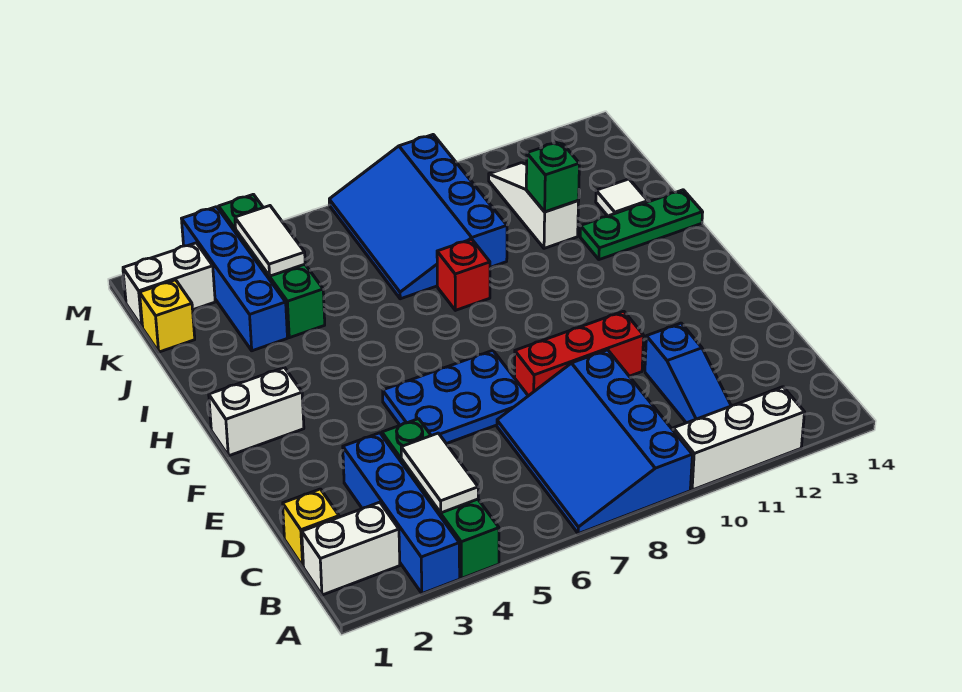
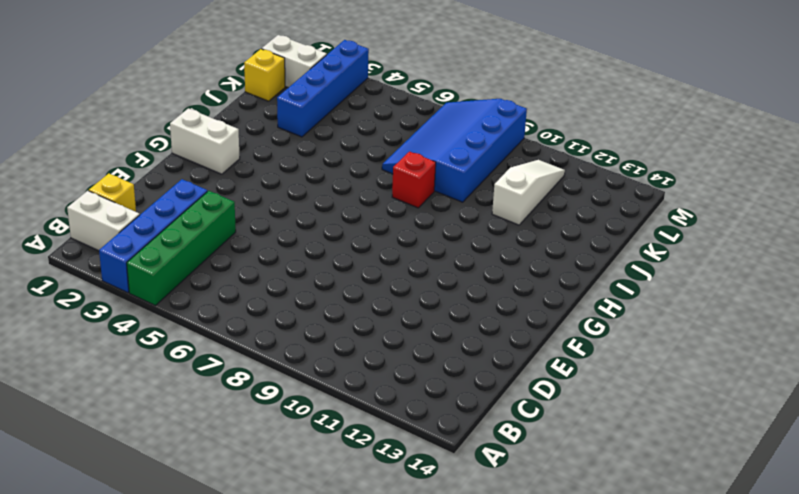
none -> blue 3x4 slope [497,350,692,534]
none -> white 1x3 brick [673,387,804,490]
none -> blue 1x3 slope [645,323,731,423]

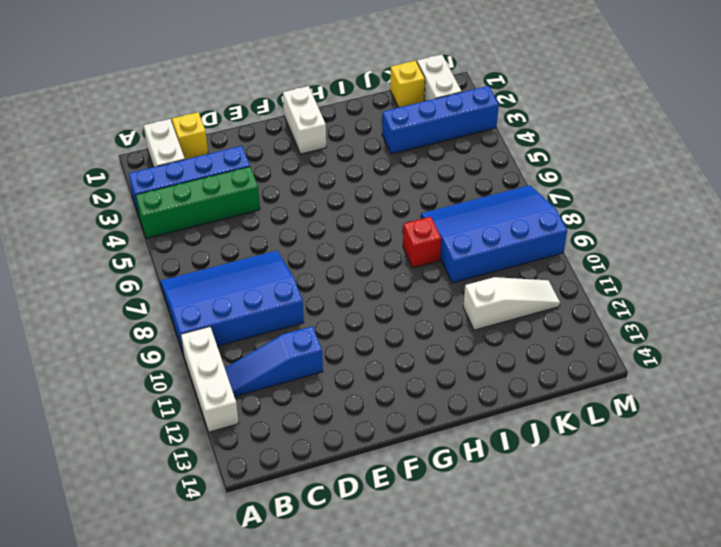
none -> blue 2x3 plate [383,351,528,444]
none -> red 1x3 brick [515,311,644,396]
none -> green 1x3 plate [580,190,703,260]

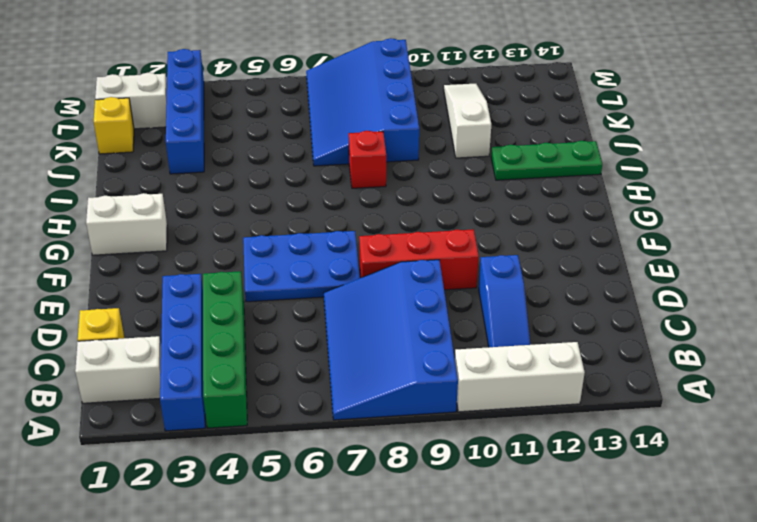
none -> green 1x4 brick [219,194,325,338]
none -> white 1x1 tile [596,179,648,216]
none -> white 1x2 tile [401,433,478,513]

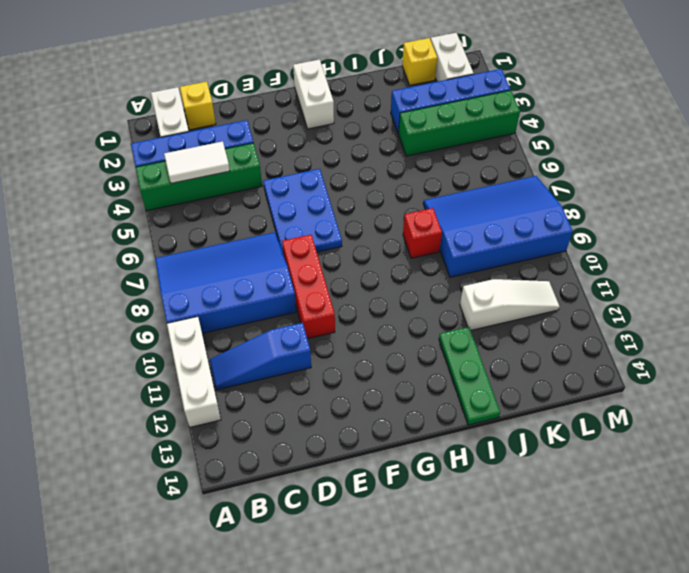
none -> white 1x1 tile [596,179,648,216]
none -> green 1x1 brick [526,141,579,212]
none -> white 1x2 tile [235,206,305,276]

